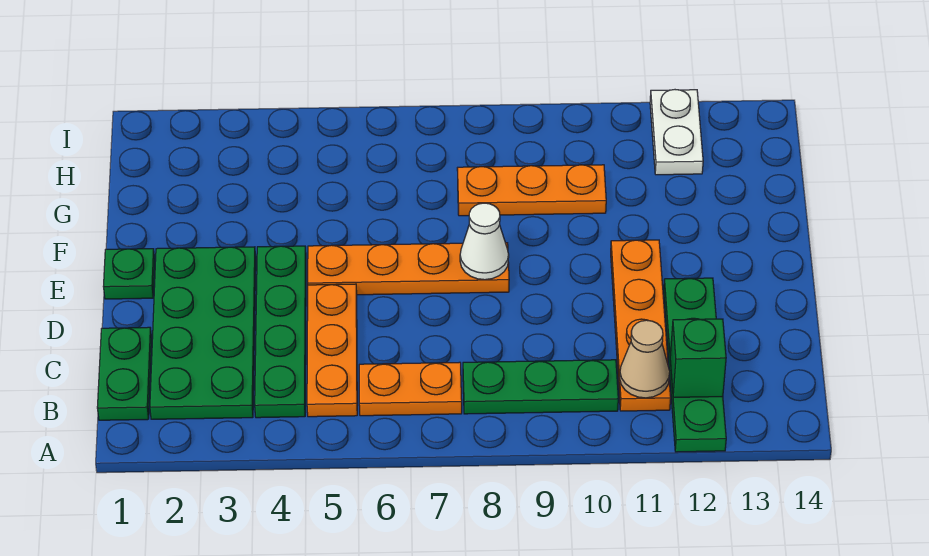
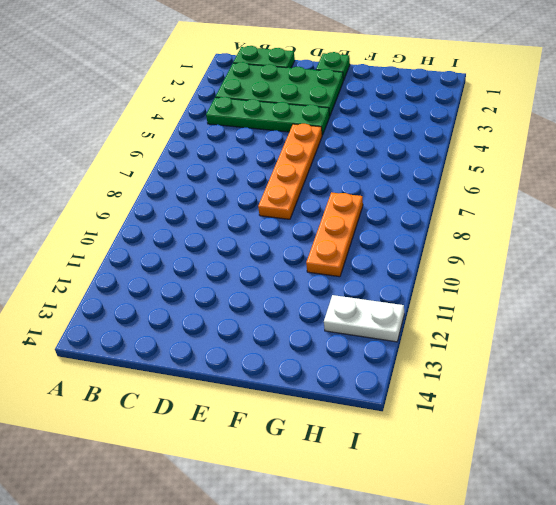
none -> green 1x4 plate [664,278,726,452]
none -> orange 1x3 plate [307,284,357,417]
none -> orange 1x2 plate [359,362,462,416]

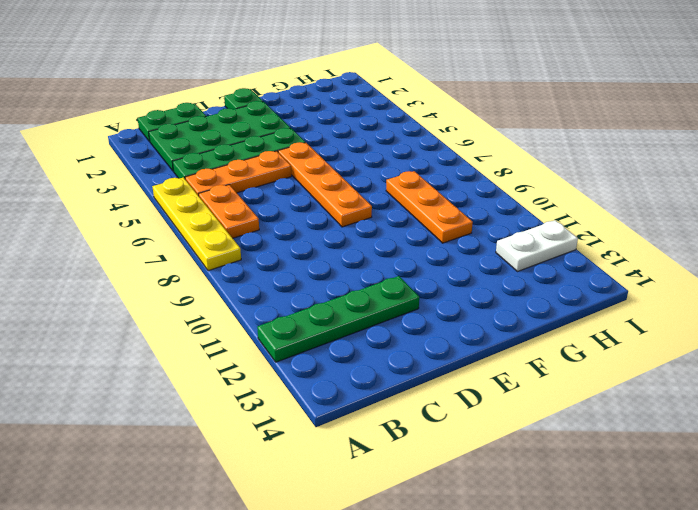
yellow 1x4 plate [152,177,241,271] -> none
none -> green 1x3 plate [463,360,618,414]
none -> orange 1x4 plate [611,240,671,411]
none -> tan 1x1 cone [620,320,670,398]

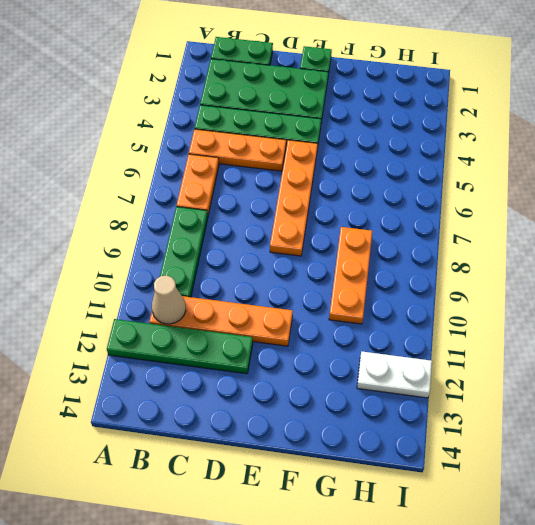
none -> green 1x1 brick [670,319,726,397]
none -> white 1x1 cone [460,203,509,280]

